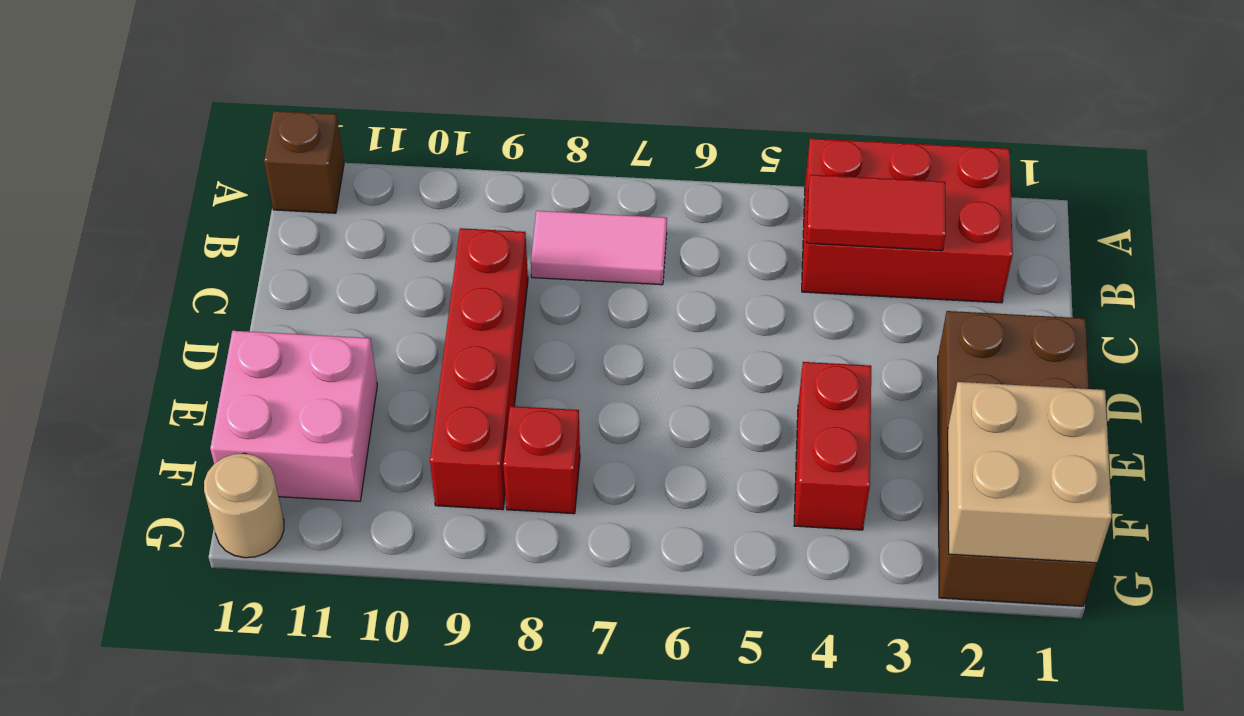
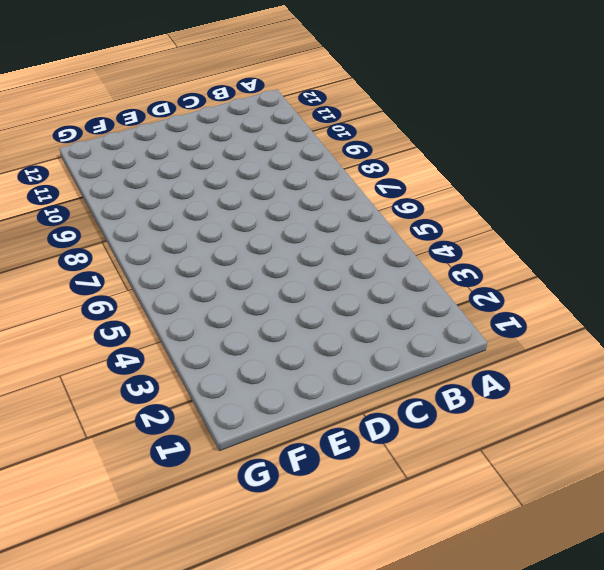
none -> red 2x3 brick [802,138,1013,303]
none -> brown 1x1 brick [264,111,344,213]

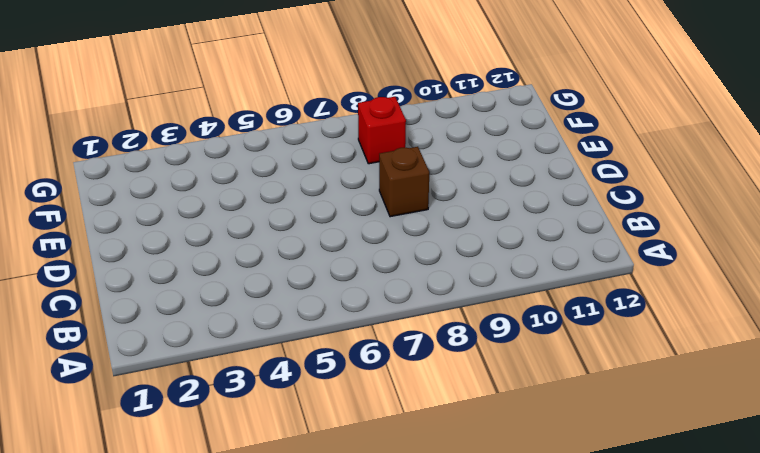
brown 1x1 brick [379,147,429,217] -> brown 1x1 brick moved to [264,111,344,213]
none -> red 2x3 brick [802,138,1013,303]
none -> pink 1x2 tile [531,211,667,285]

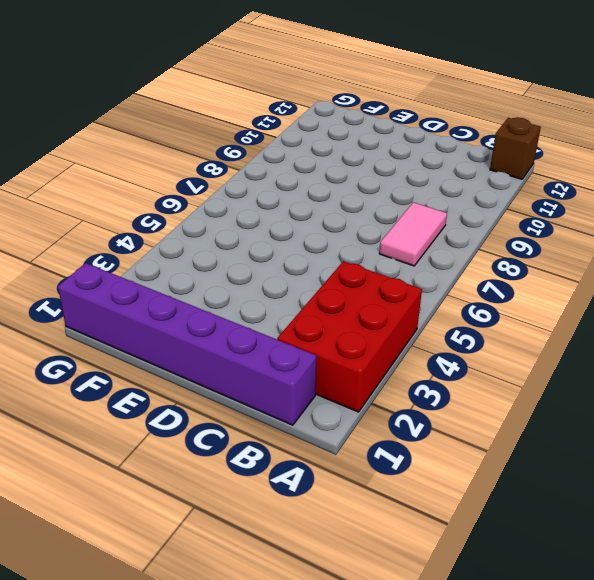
purple 1x6 brick [58,263,316,425] -> brown 2x4 brick [938,311,1097,606]
none -> red 1x4 brick [430,228,528,510]
none -> red 1x2 brick [794,362,871,530]

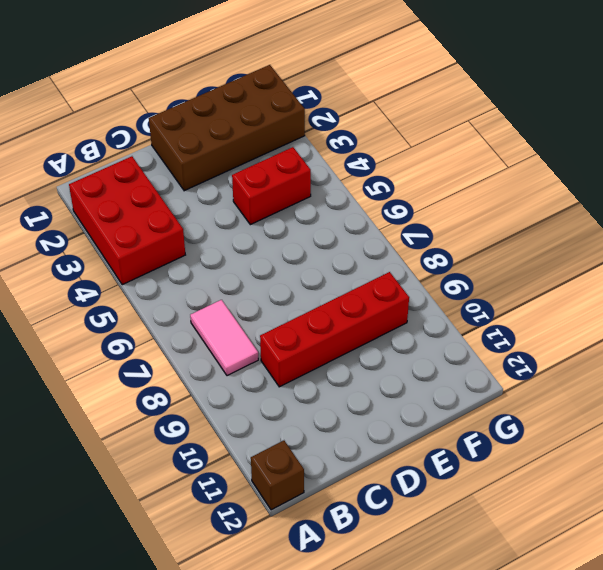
none -> pink 2x2 brick [210,331,377,501]
none -> red 1x1 brick [503,406,580,514]

